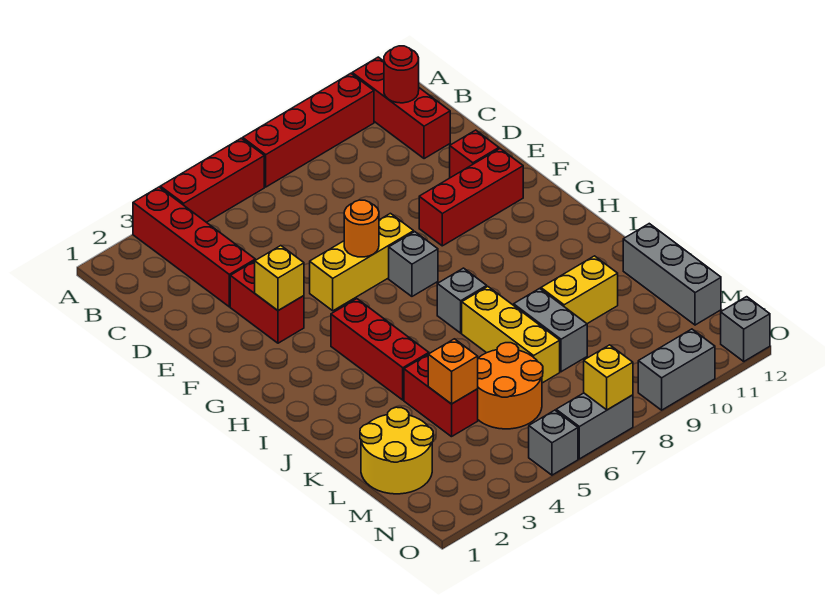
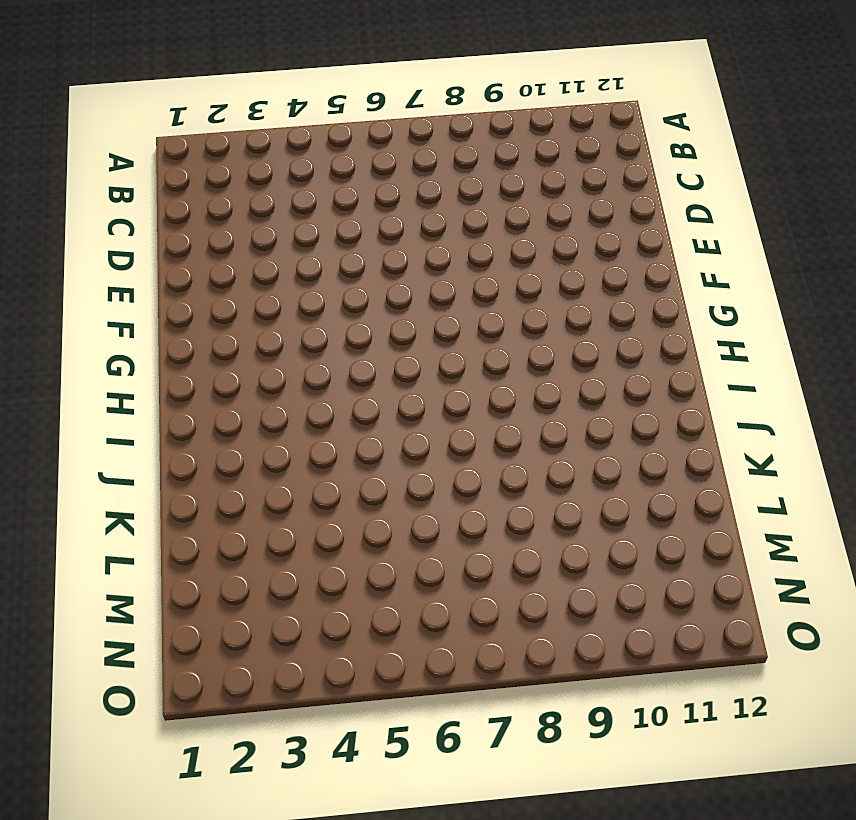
none -> red 1x4 brick [133,187,255,307]
none -> red 1x3 brick [160,138,264,222]
none -> red 1x4 brick [243,73,374,187]

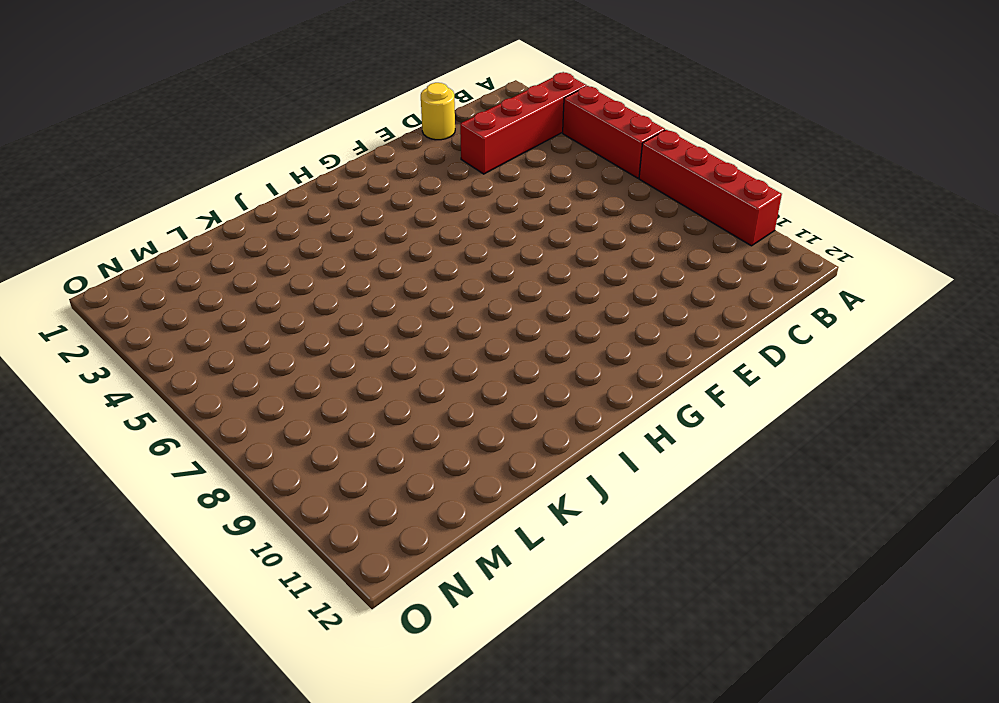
yellow 1x1 round brick [421,83,455,140] -> none
none -> red 1x3 brick [352,57,450,159]
none -> red 1x2 brick [230,261,304,343]
none -> red 1x1 brick [450,130,499,178]

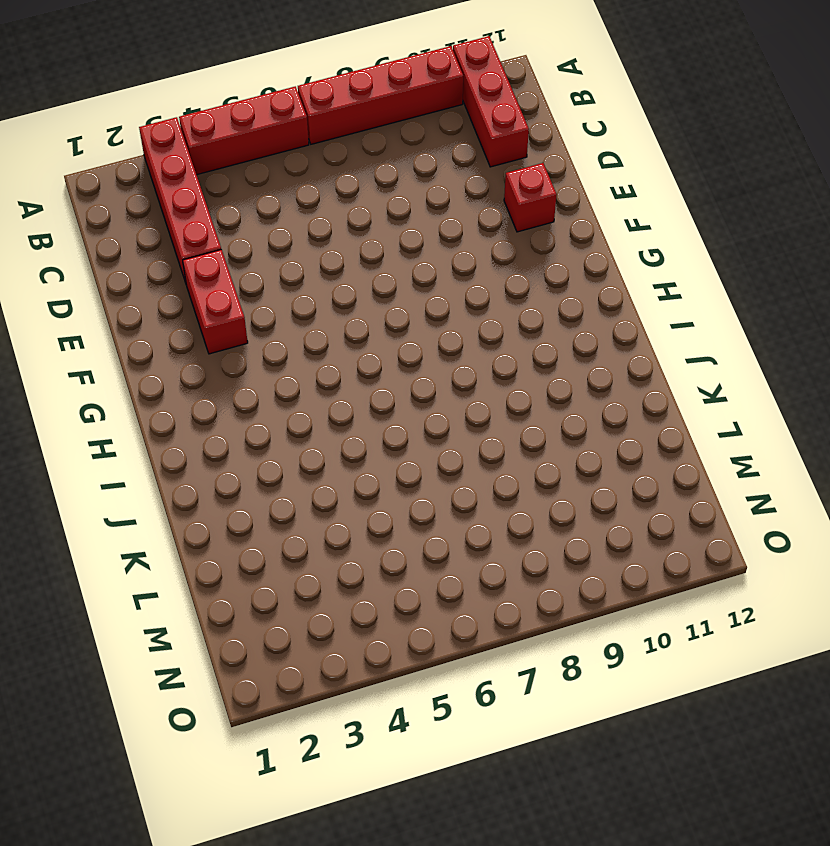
none -> yellow 1x3 brick [310,213,414,311]
none -> red 1x3 brick [419,149,523,246]
none -> grey 1x1 brick [389,232,438,296]

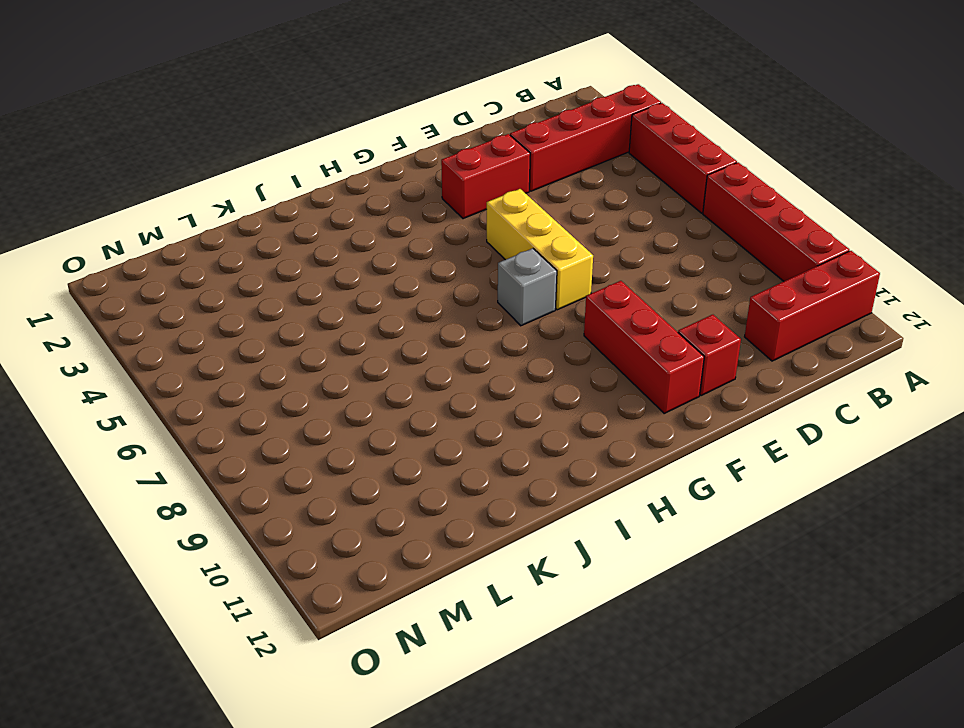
none -> red 1x3 brick [331,299,429,400]
none -> grey 1x1 brick [437,268,487,333]
none -> yellow 1x3 brick [462,287,560,383]

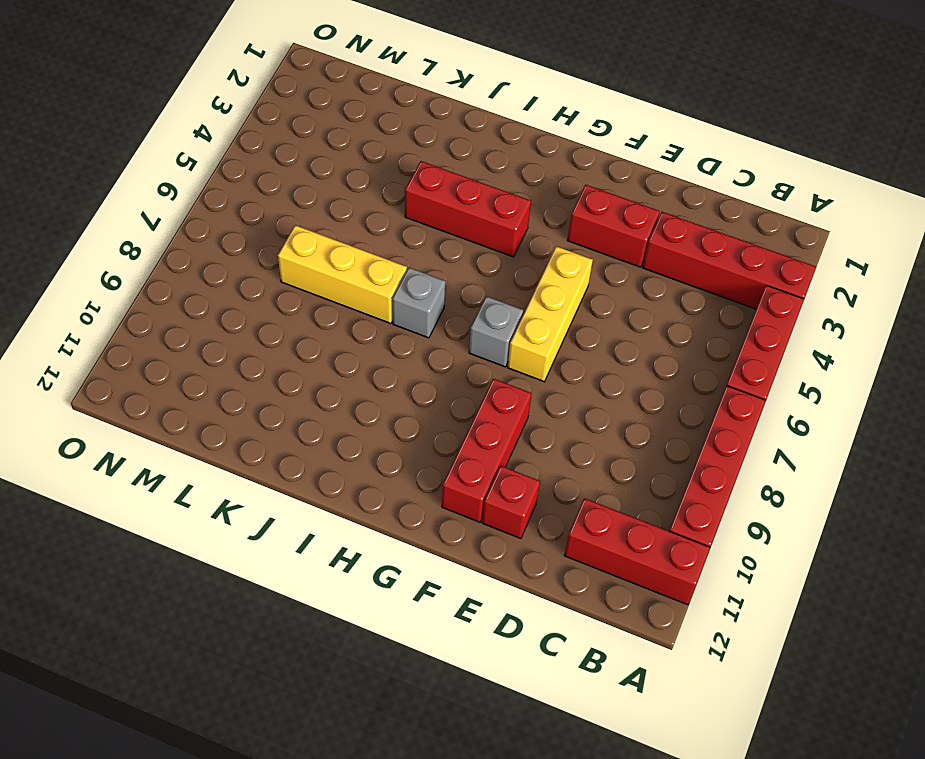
none -> red 1x2 brick [404,355,478,437]
none -> grey 1x2 brick [514,288,587,372]
none -> yellow 1x2 brick [541,256,618,324]

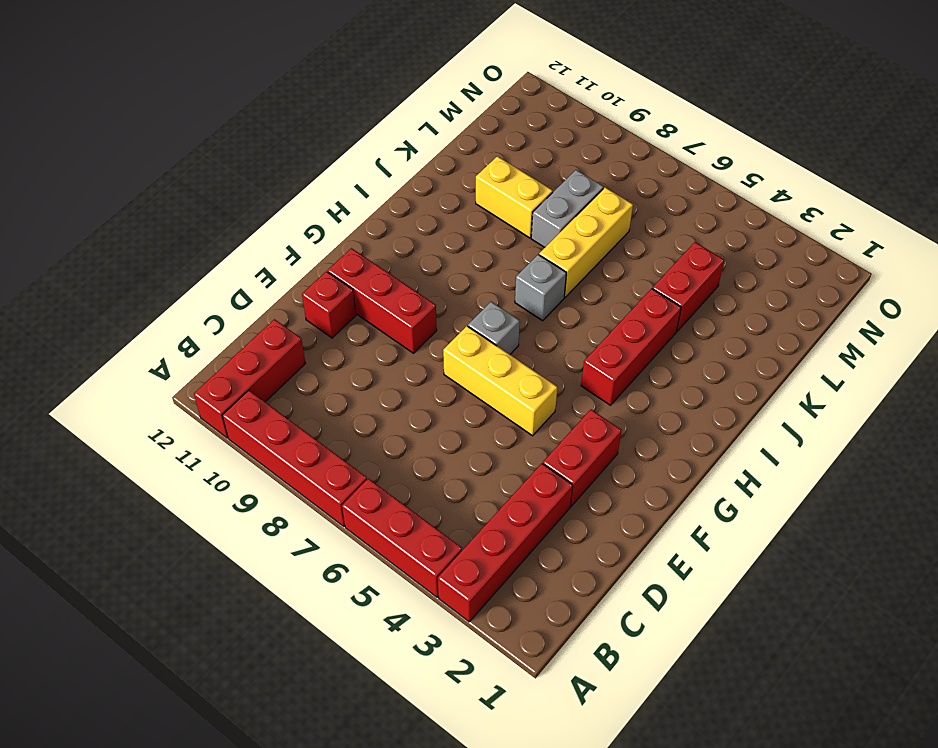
none -> grey 1x3 brick [623,224,721,325]
none -> yellow 2x2 round brick [360,407,433,494]
none -> orange 2x2 round brick [478,343,543,429]

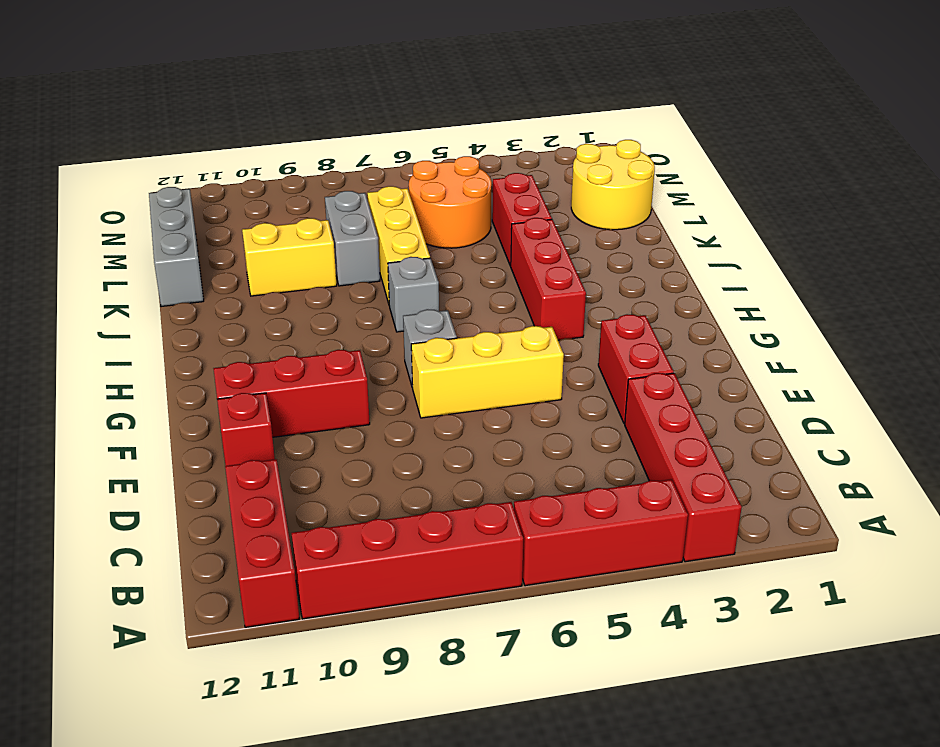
none -> grey 1x1 brick [529,410,578,475]
none -> grey 1x2 brick [556,393,633,459]
none -> grey 1x2 brick [638,329,715,410]

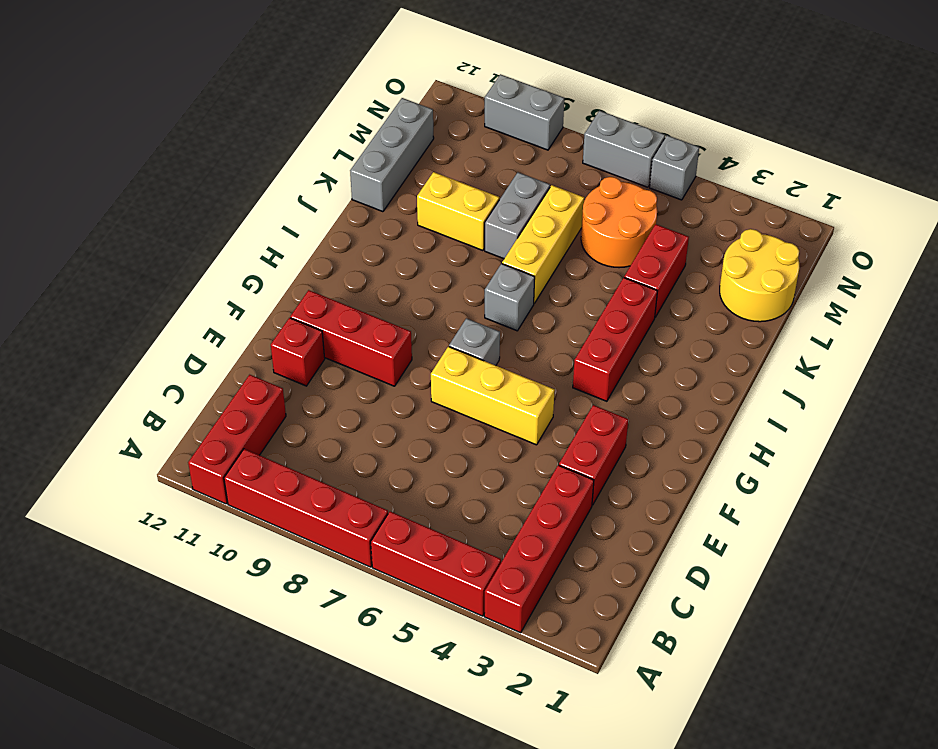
none -> grey 1x1 brick [721,297,770,361]
none -> red 1x1 round brick [384,46,419,103]
none -> yellow 1x1 brick [255,246,304,311]

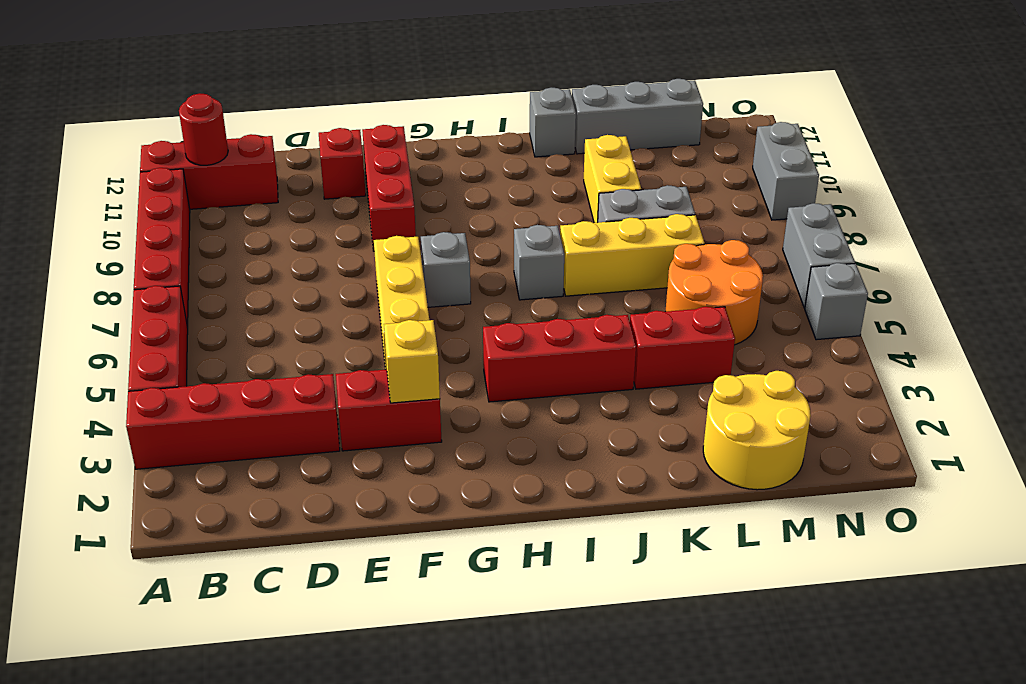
grey 1x1 brick [530,88,576,157] -> grey 1x1 brick moved to [721,297,770,361]
none -> orange 1x1 round brick [344,200,379,257]
none -> orange 1x1 brick [428,339,478,404]
none -> yellow 1x1 brick [584,345,633,410]

